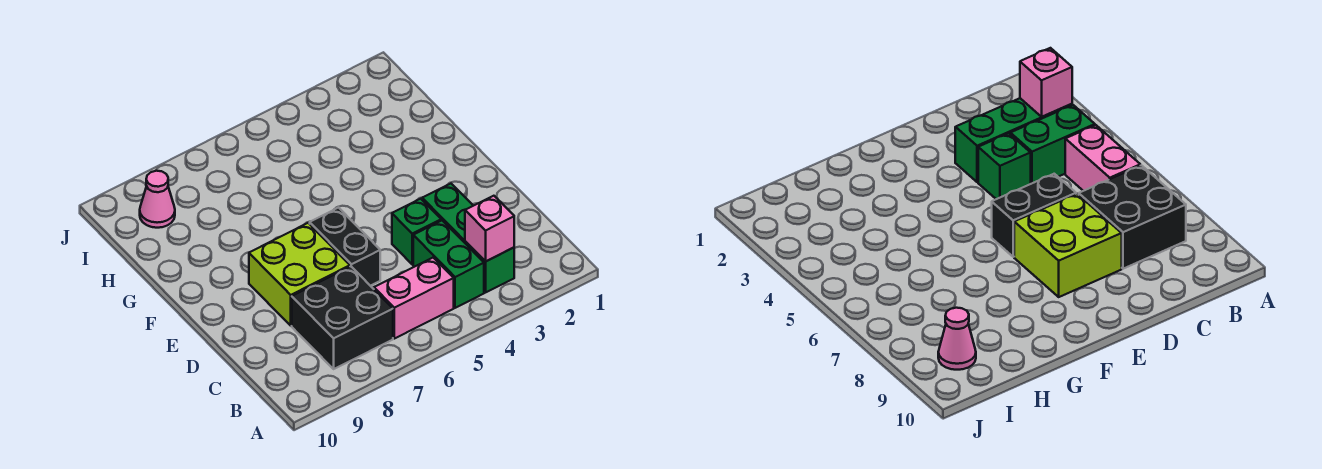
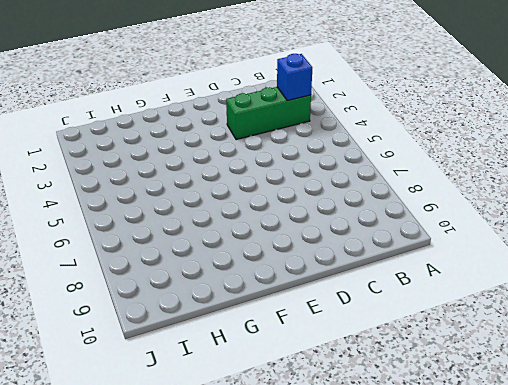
blue 1x1 brick [277,54,312,101] -> pink 1x1 brick [465,196,514,262]
none -> green 1x2 brick [413,220,484,308]
none -> pink 1x2 brick [374,257,454,339]

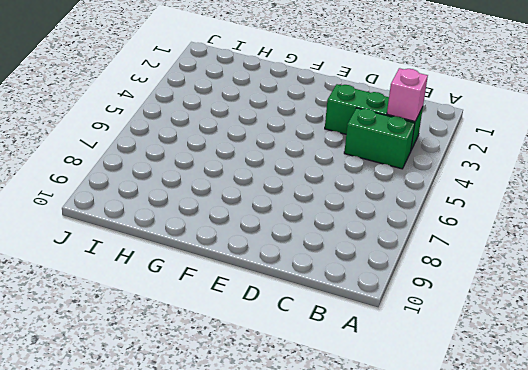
none -> pink 1x2 brick [374,257,454,339]
none -> black 2x2 brick [292,267,393,369]

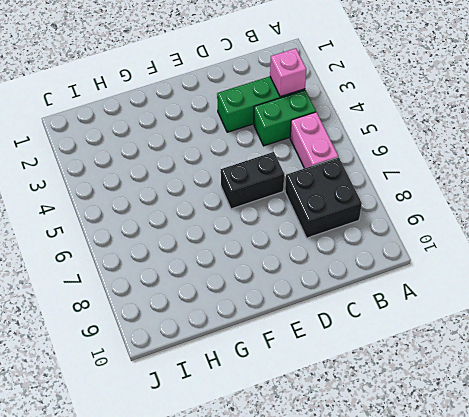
none -> green 1x1 brick [392,199,441,264]
none -> lime 2x2 brick [249,223,350,326]

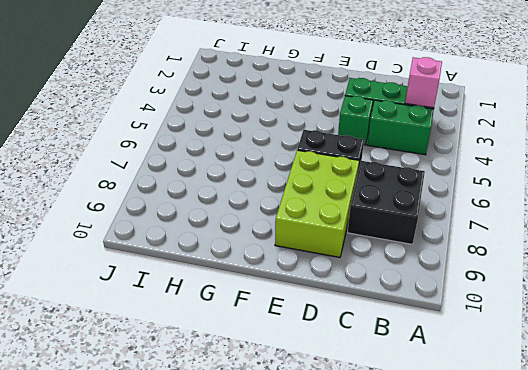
lime 2x3 brick [275,150,359,257] -> lime 2x2 brick [249,223,350,326]
none -> pink 1x2 brick [374,257,454,339]
none -> pink 1x1 cone [140,171,175,228]

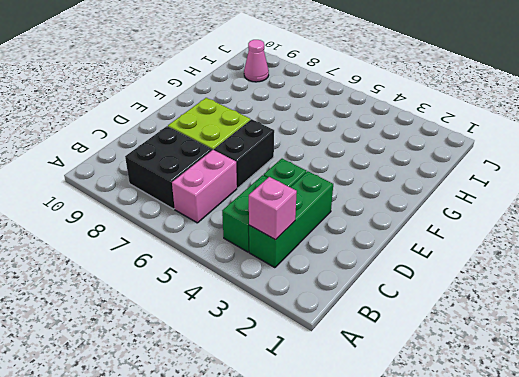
pink 1x2 brick [172,150,237,223] -> pink 1x2 brick turned to [374,257,454,339]

